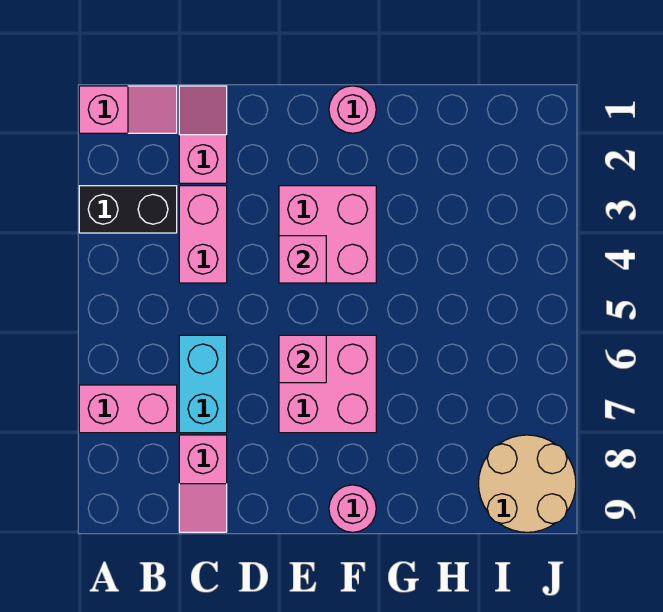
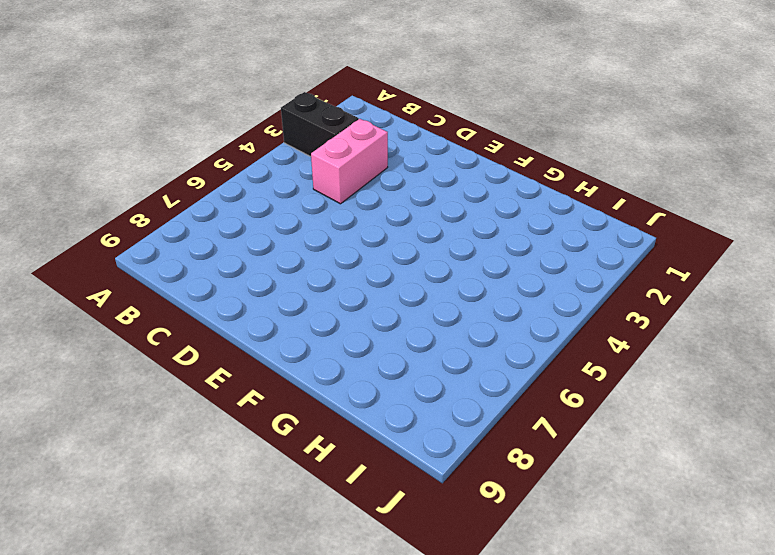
none -> pink 1x2 slope [79,86,177,133]
none -> pink 1x2 brick [79,385,177,433]
none -> pink 1x2 slope [179,86,227,183]

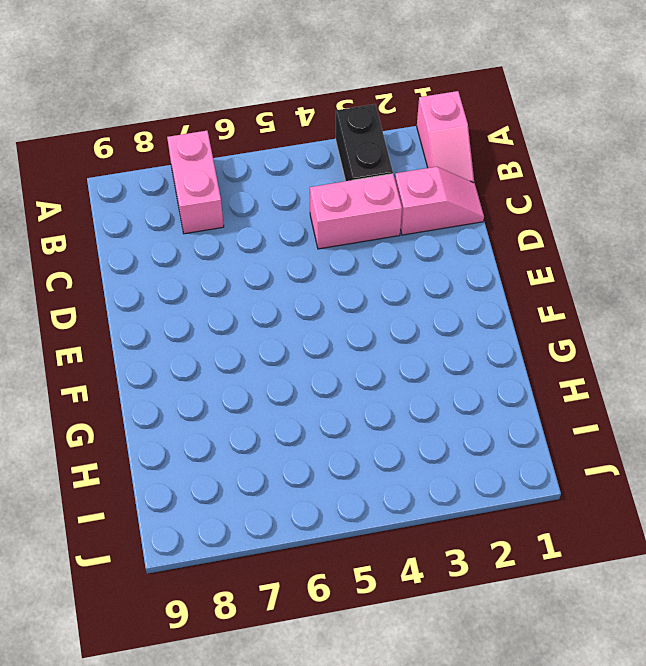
none -> cyan 1x2 brick [179,335,227,433]
none -> pink 1x2 slope [179,435,227,532]
none -> pink 2x2 brick [279,186,376,283]

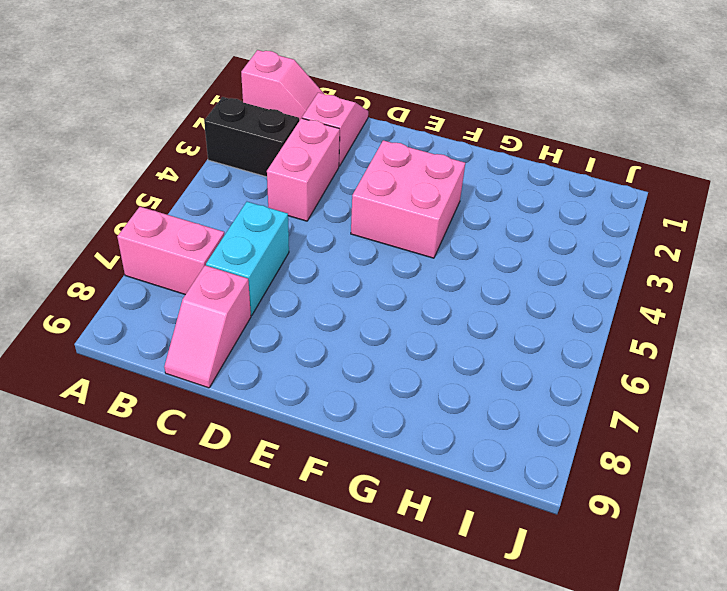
none -> pink 2x2 brick [279,335,376,433]
none -> pink 1x1 round brick [329,86,376,133]
none -> pink 1x1 round brick [329,485,376,532]

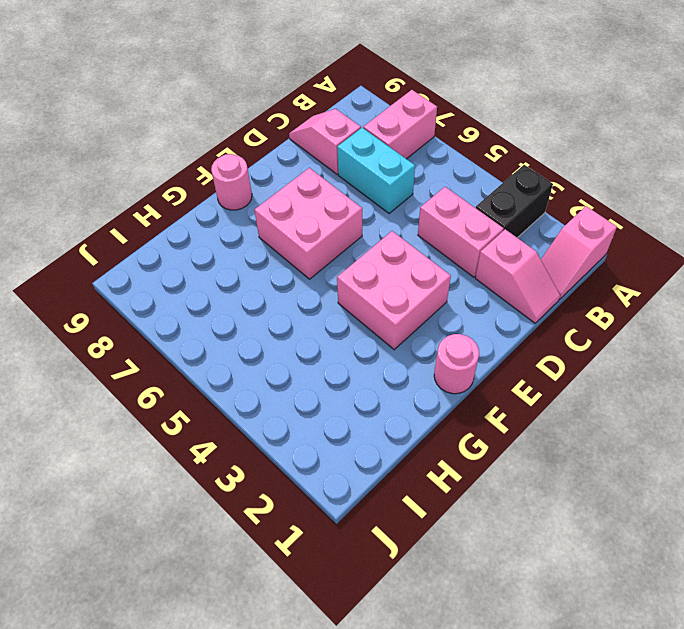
none -> tan 2x2 round brick [479,435,576,532]
none -> pink 1x1 brick [279,236,326,283]
none -> pink 1x1 brick [279,335,326,383]

